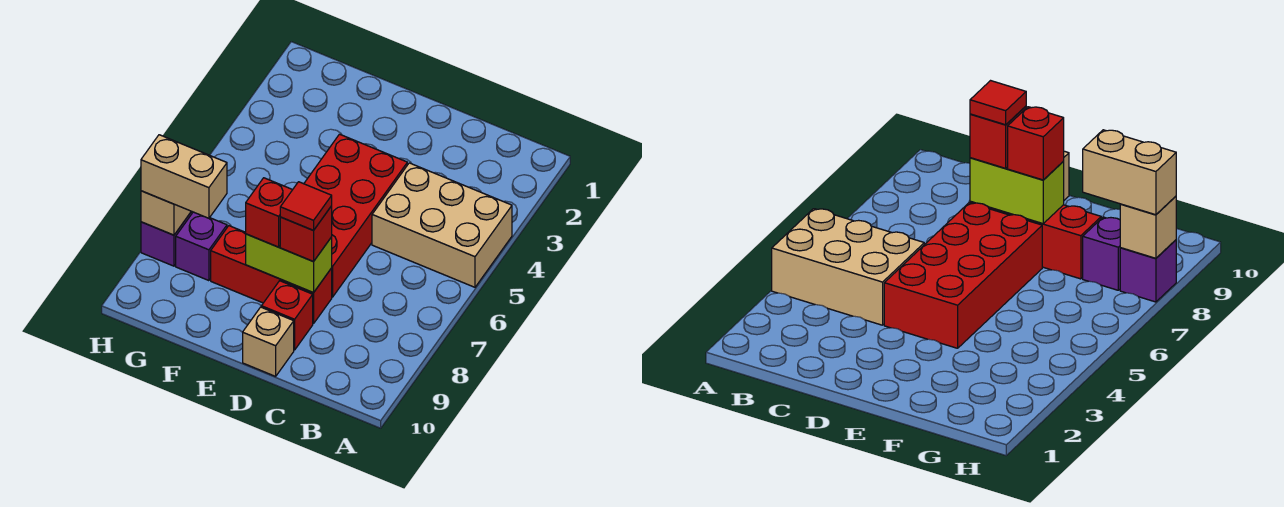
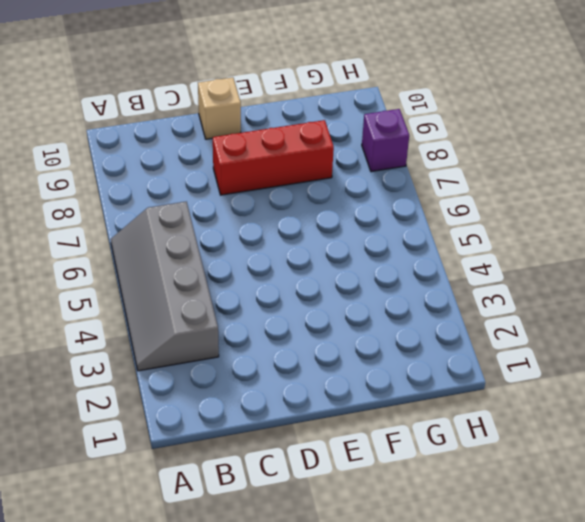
grey 2x4 slope [111,202,219,371] -> tan 2x3 brick [372,163,512,287]
none -> red 2x4 brick [304,134,407,297]
none -> red 1x1 brick [261,281,313,350]
none -> purple 1x1 brick [176,212,227,281]

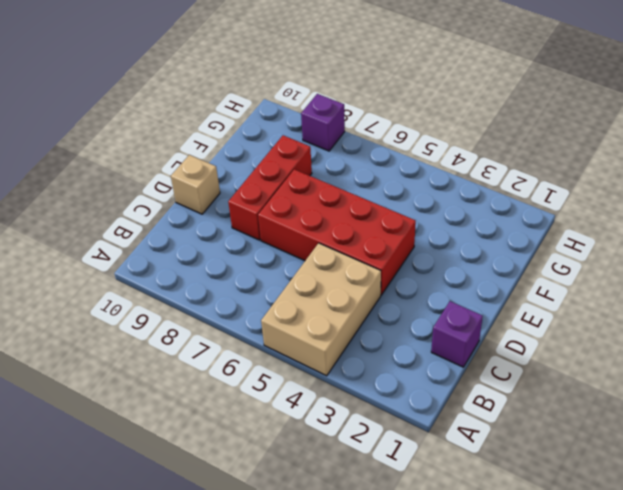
purple 1x1 brick [431,301,483,367] -> purple 1x1 brick moved to [176,212,227,281]
none -> red 1x1 brick [261,281,313,350]
none -> lime 1x2 brick [246,234,332,293]
none -> tan 1x1 brick [141,191,191,235]

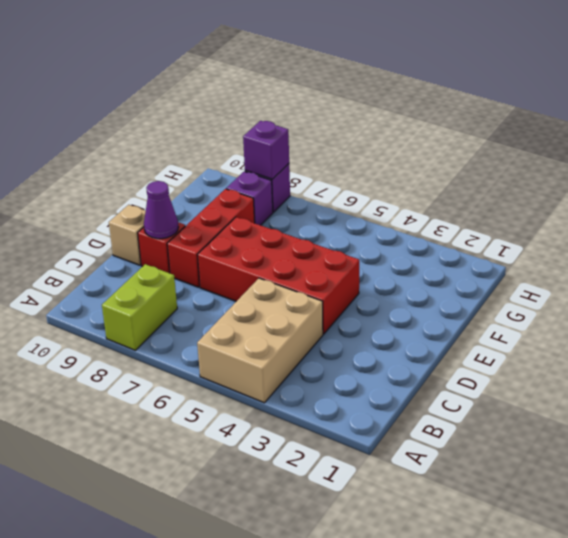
lime 1x2 brick [102,264,177,350] -> lime 1x2 brick moved to [246,234,332,293]
purple 1x1 cone [144,181,178,239] -> none
purple 1x1 brick [243,121,289,179] -> tan 1x1 brick [141,191,191,235]
none -> red 1x1 brick [280,206,332,262]
none -> red 1x1 brick [246,178,292,247]
none -> tan 1x2 brick [141,135,227,218]

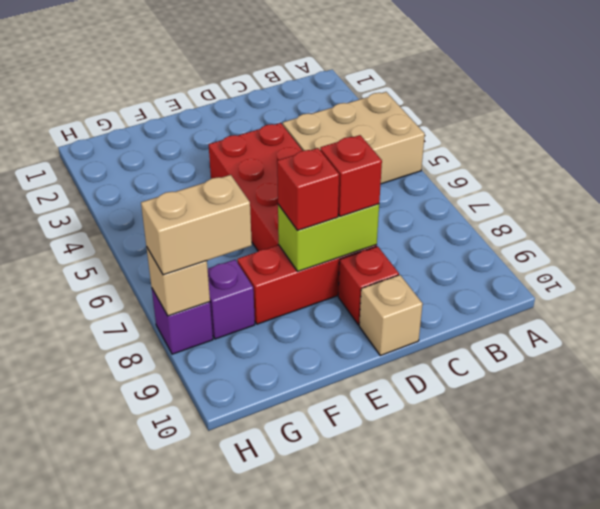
none -> red 1x1 tile [280,182,332,230]

